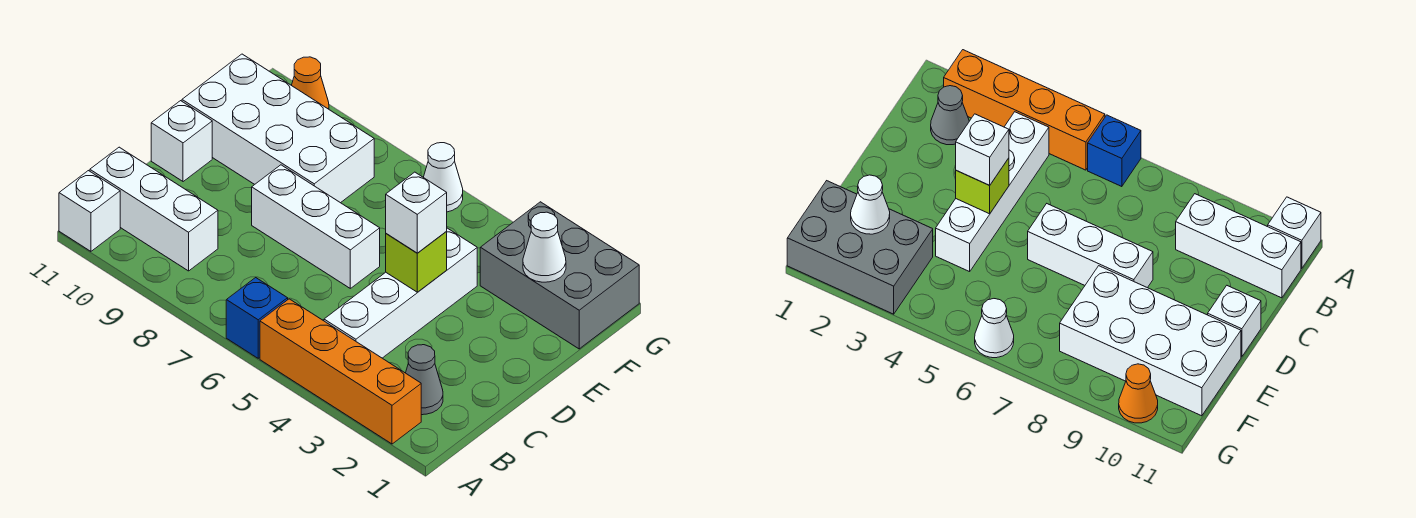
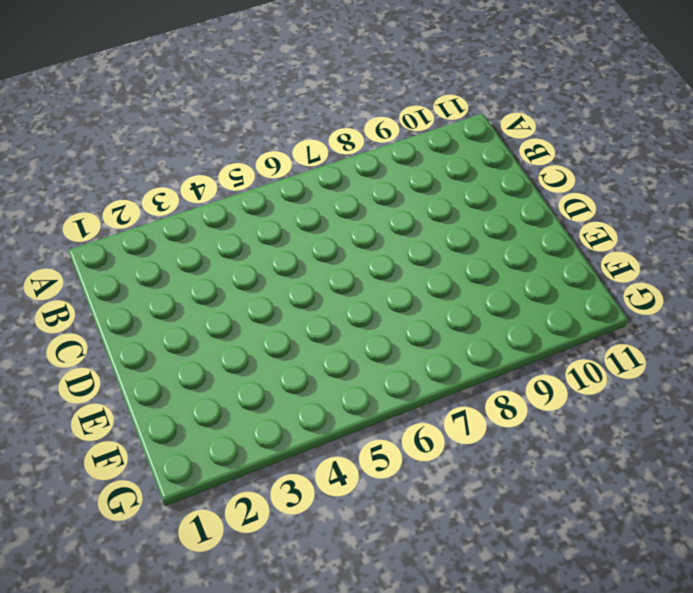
none -> orange 1x4 brick [260,299,421,444]
none -> blue 1x1 brick [226,278,288,358]
none -> white 1x1 brick [59,171,120,251]

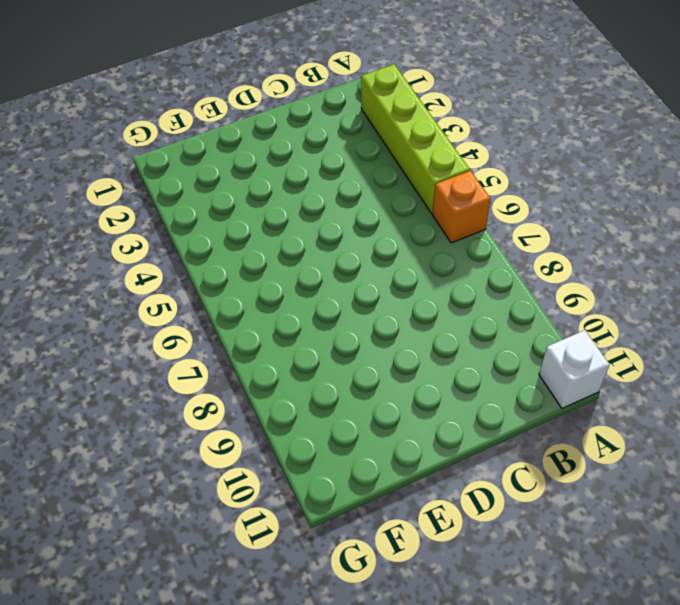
lime 1x4 brick [361,64,470,214] -> orange 1x4 brick [260,299,421,444]
orange 1x1 brick [433,171,491,243] -> blue 1x1 brick [226,278,288,358]
none -> grey 1x1 cone [406,345,443,415]
none -> white 1x4 brick [324,228,477,358]
none -> white 1x3 brick [90,147,218,271]

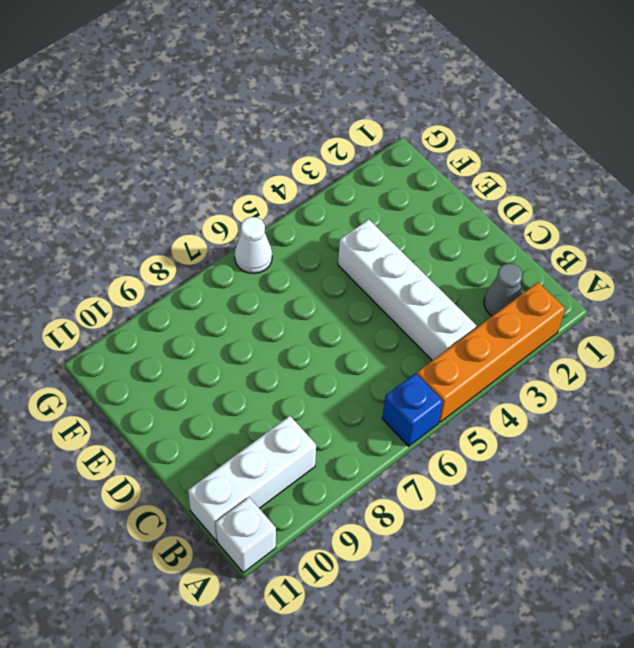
none -> white 1x3 brick [252,165,380,288]
none -> white 1x1 brick [151,101,212,182]
none -> white 2x4 brick [182,54,374,203]

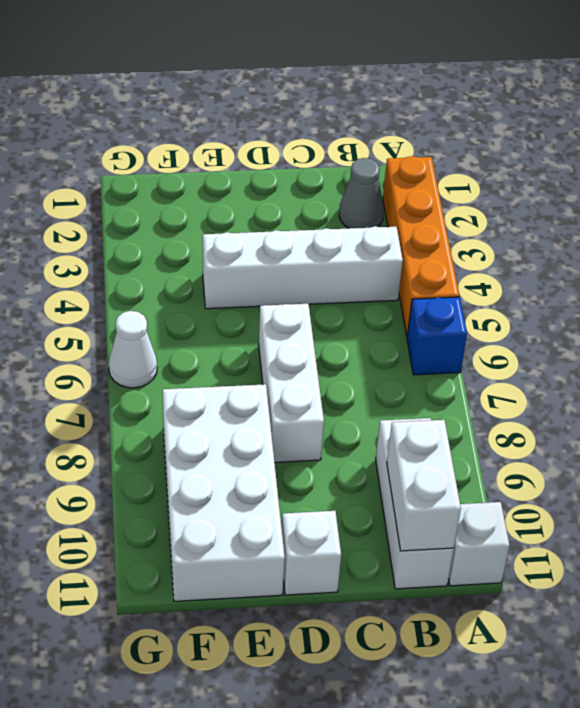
white 1x2 brick [387,420,461,551] -> none
none -> grey 2x3 brick [480,202,639,349]
none -> orange 1x1 cone [292,57,329,109]
none -> lime 1x1 brick [386,231,447,292]

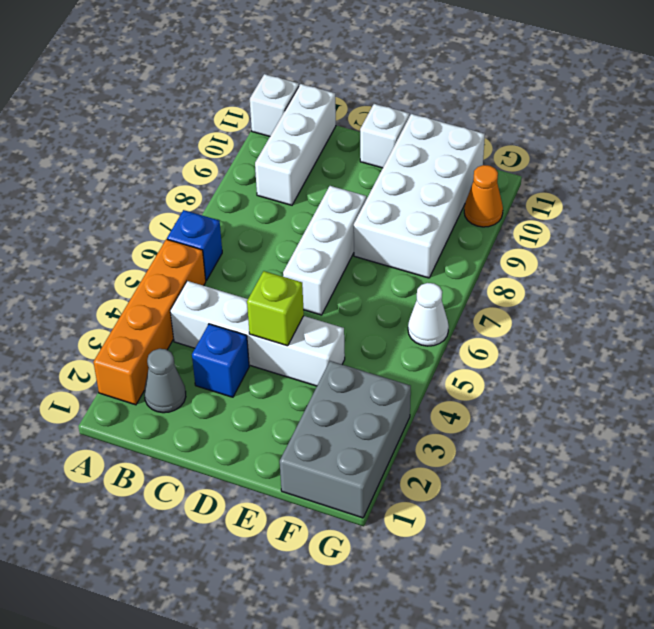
blue 1x1 brick [192,324,249,397] -> none
none -> white 1x1 cone [523,212,566,282]
none -> white 1x1 brick [386,172,447,253]

